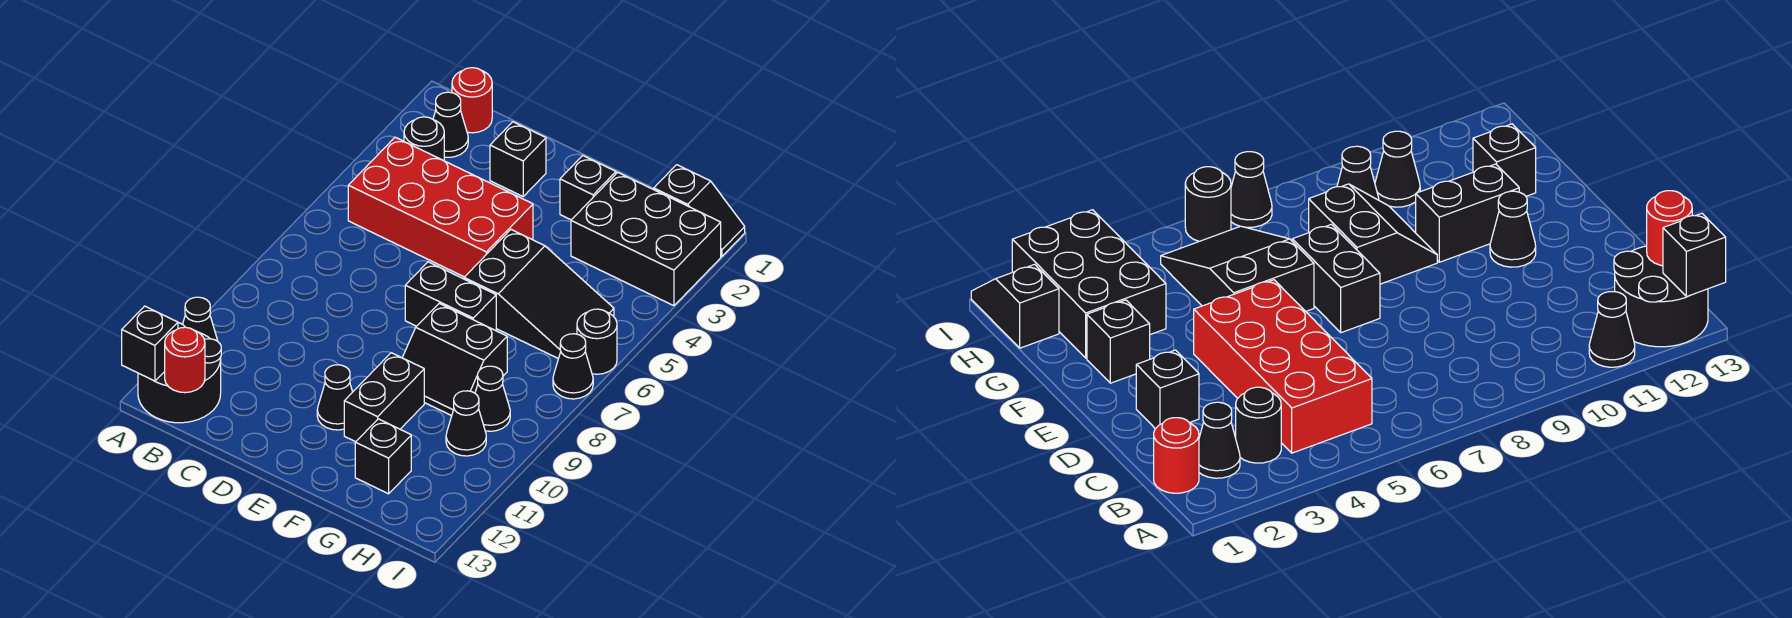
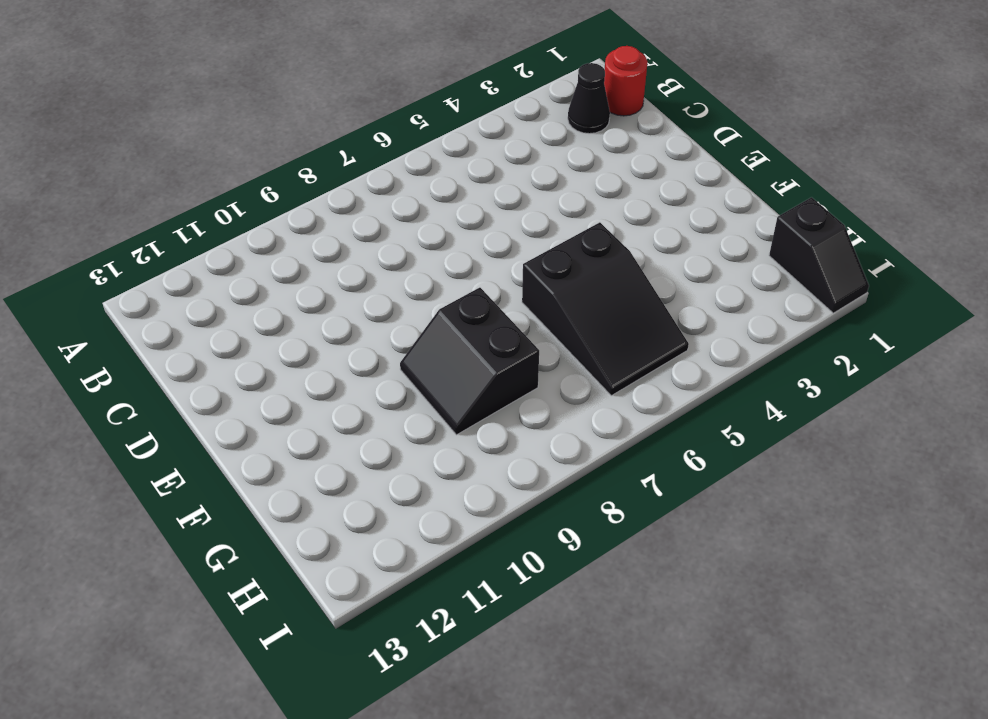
none -> black 1x1 cone [183,297,218,341]
none -> black 2x2 round brick [138,323,221,423]
none -> black 1x1 round brick [404,117,444,161]

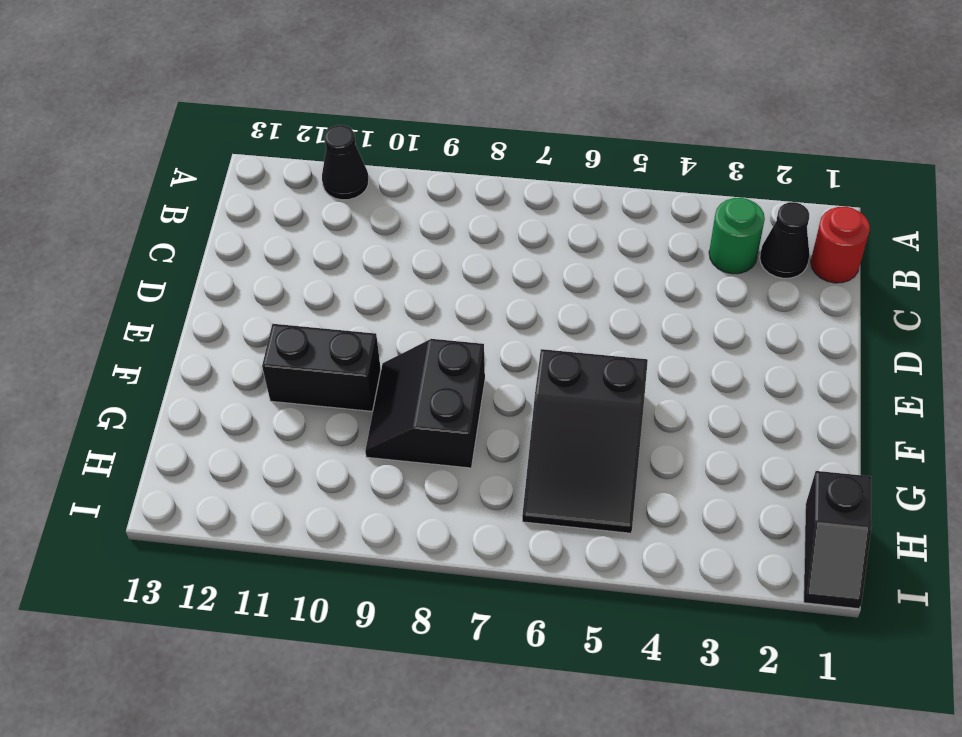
green 1x1 round brick [709,198,765,274] -> black 1x1 round brick [404,117,444,161]
none -> black 2x2 round brick [138,323,221,423]
none -> red 2x4 brick [348,137,533,277]
none -> black 1x1 brick [490,122,546,196]

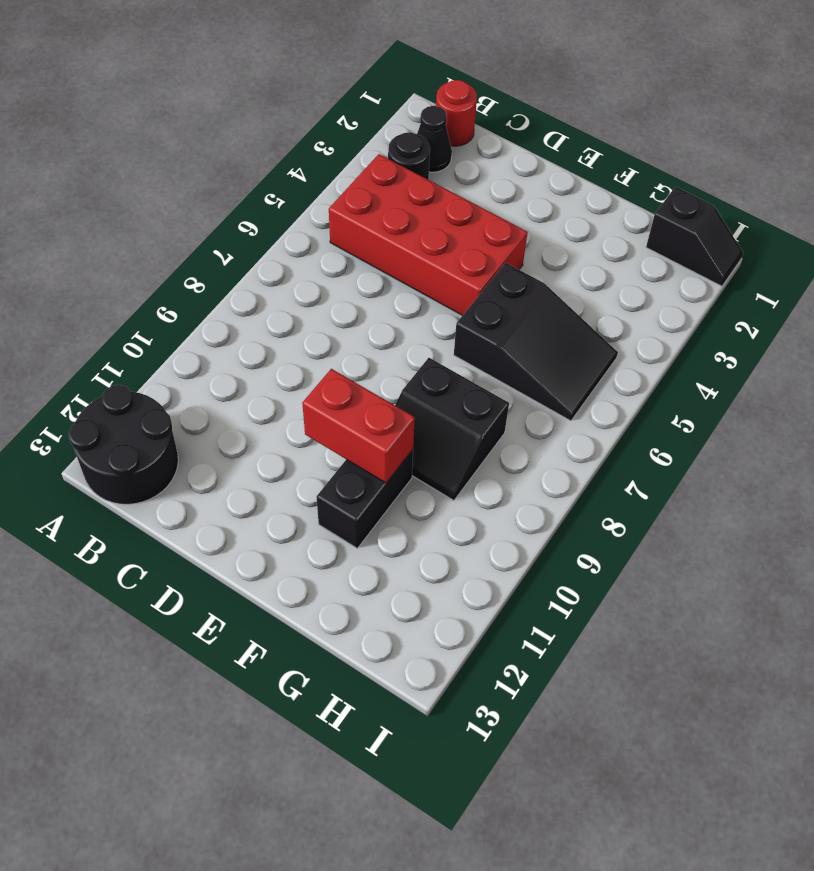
red 1x2 brick [302,369,415,483] -> none
none -> black 1x1 cone [183,297,218,341]
none -> black 1x1 brick [490,122,546,196]
none -> black 1x2 brick [405,262,496,331]

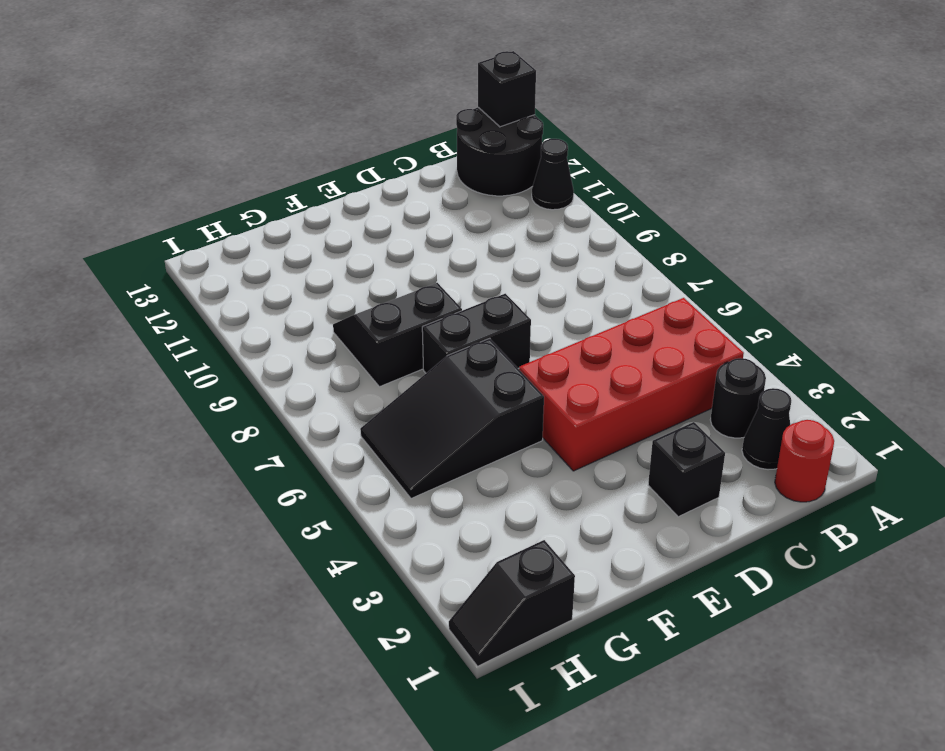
none -> black 1x1 cone [317,365,353,430]
none -> black 1x1 brick [560,156,616,220]
none -> black 1x2 brick [344,353,424,442]

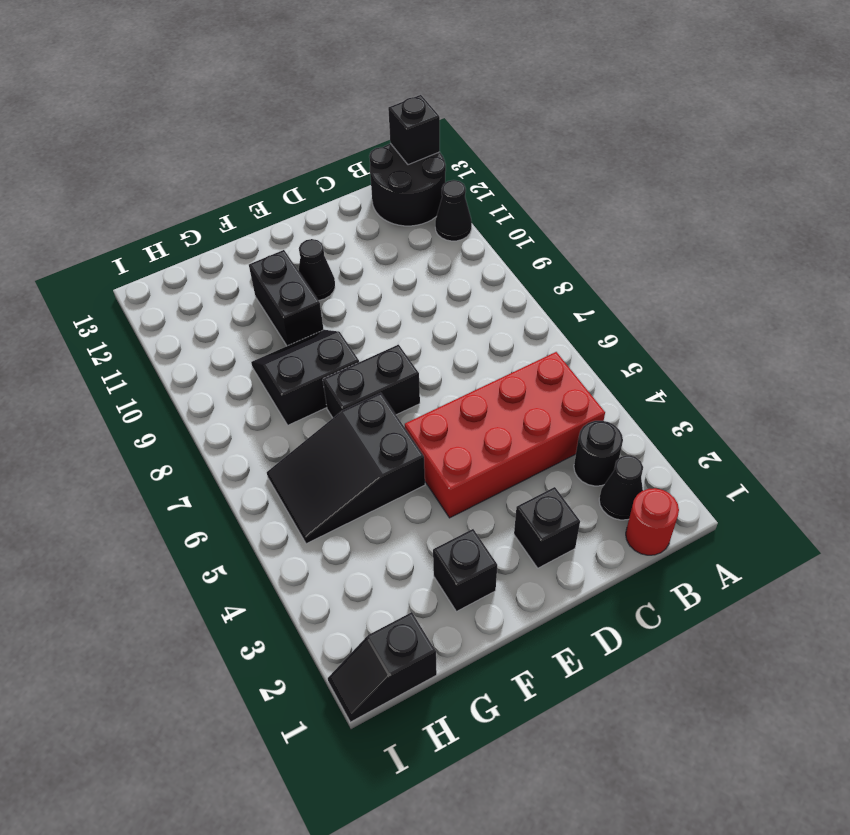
none -> black 2x3 brick [571,172,721,306]
none -> black 1x1 brick [355,419,411,494]
none -> black 1x1 cone [475,366,510,431]

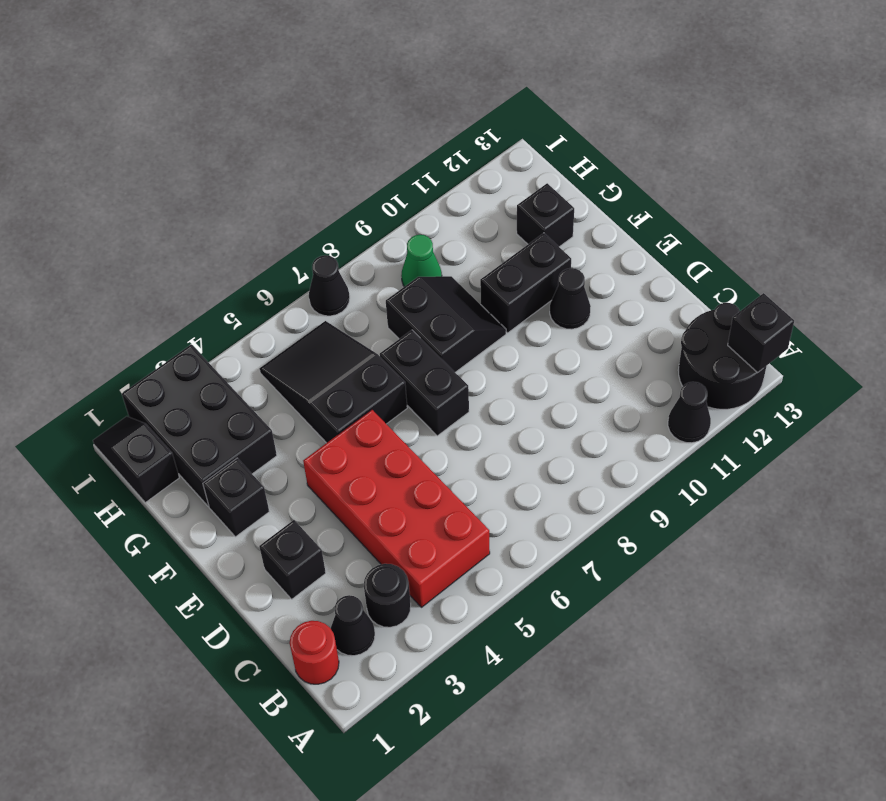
green 1x1 cone [401,235,442,287] -> black 1x1 cone [475,366,510,431]
none -> black 1x1 cone [446,391,486,456]
none -> black 1x1 round brick [577,309,617,374]
none -> red 1x1 round brick [165,327,205,393]

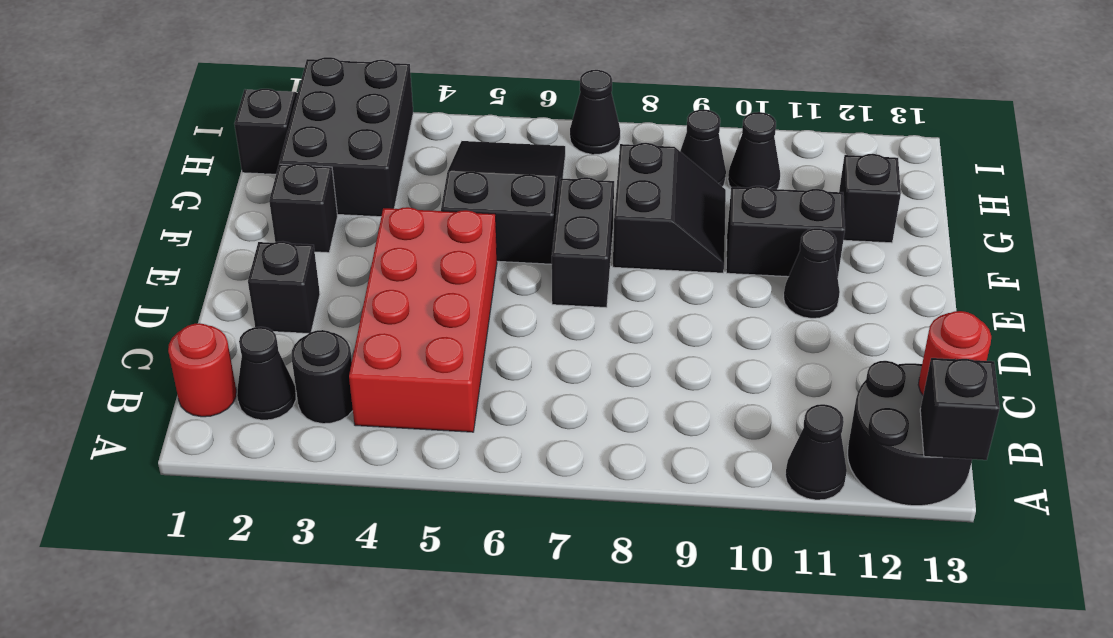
none -> black 1x1 round brick [577,309,617,374]

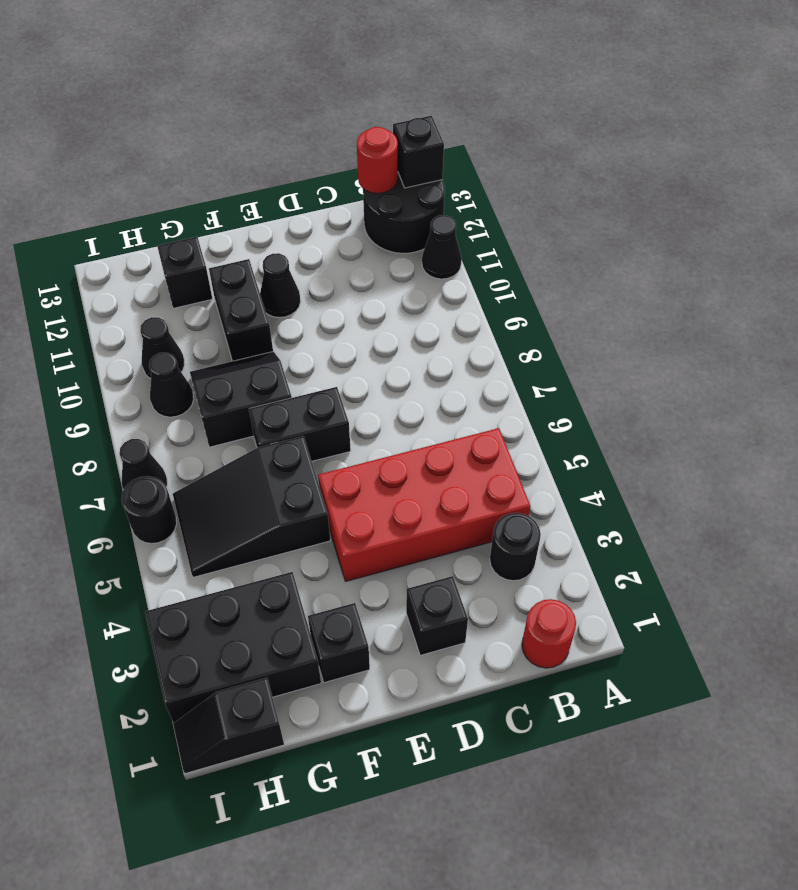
none -> black 1x1 cone [433,92,468,157]

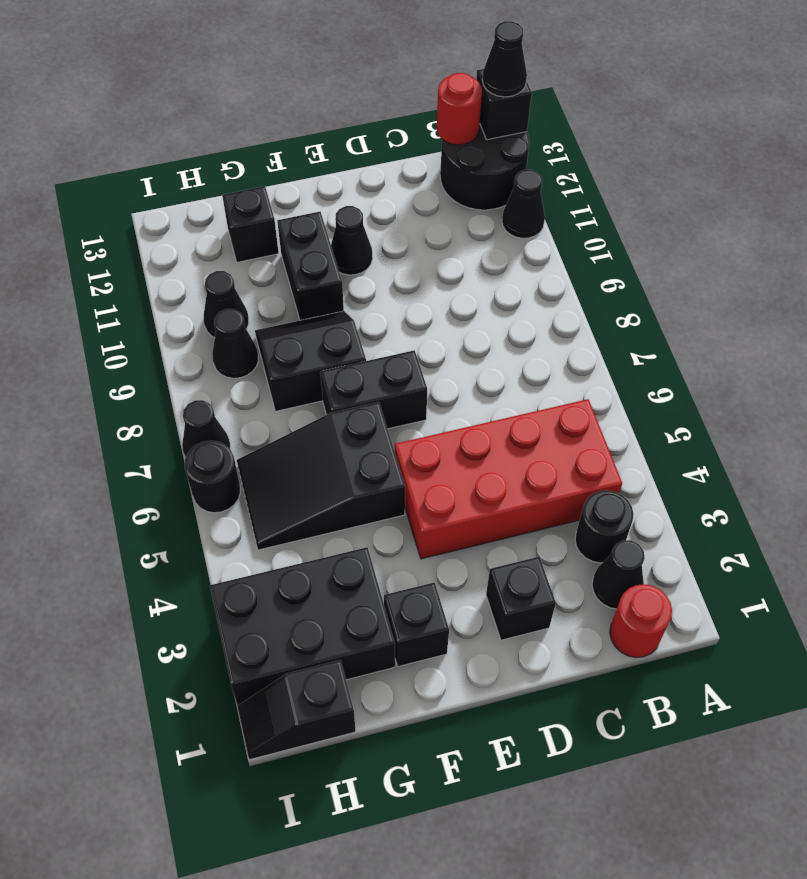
black 1x1 cone [482,21,527,97] -> none

